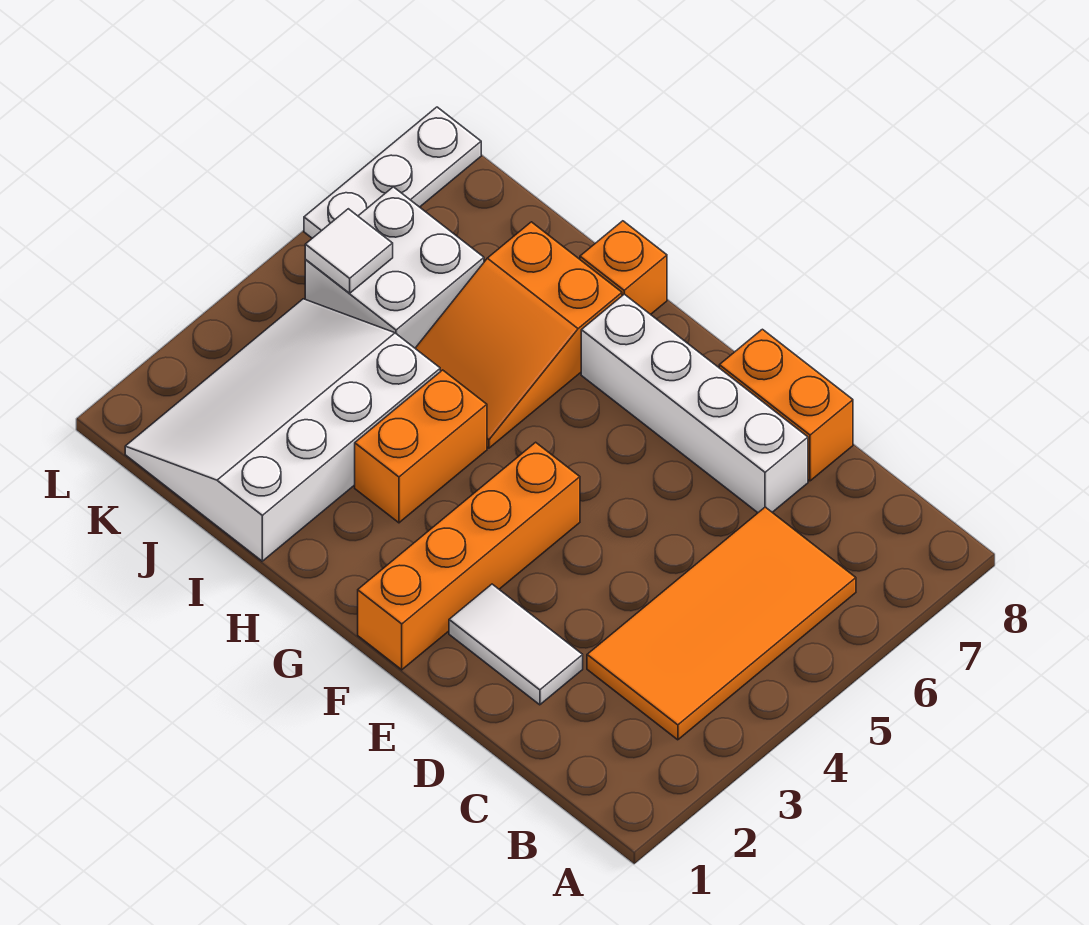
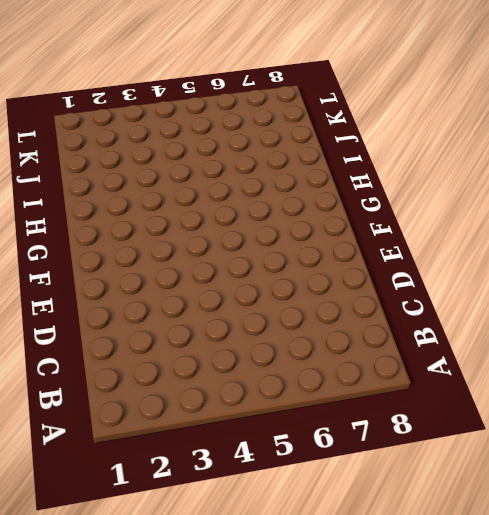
none -> orange 2x4 tile [587,507,856,740]
none -> white 1x2 tile [449,584,583,705]
none -> white 1x4 brick [581,294,808,513]

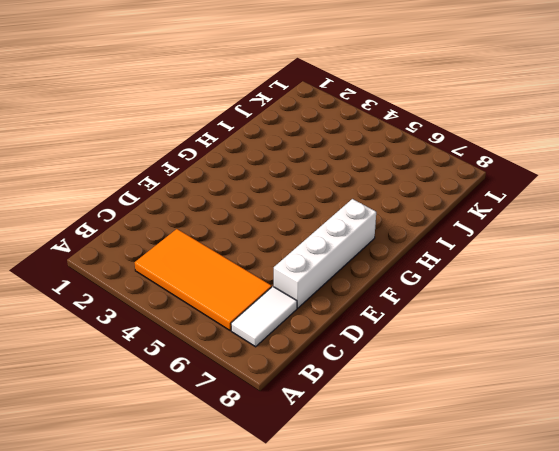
white 1x2 tile [231,287,297,347] -> white 1x2 tile moved to [449,584,583,705]
none -> orange 1x2 brick [719,329,853,481]
none -> orange 1x4 brick [358,442,580,670]
none -> orange 1x2 brick [355,370,487,523]

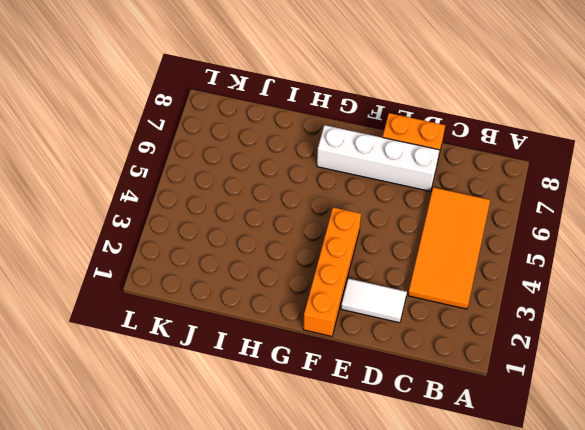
none -> orange 1x2 brick [355,370,487,523]
none -> orange 2x3 slope [415,222,622,448]
none -> orange 1x1 brick [580,221,667,314]

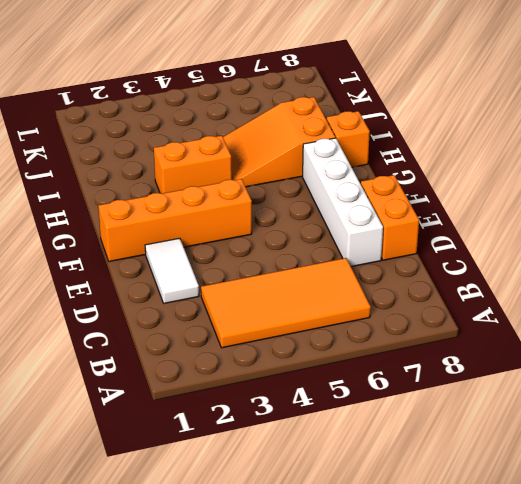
none -> white 3x4 slope [125,299,440,561]
none -> white 2x2 brick [305,187,484,348]
none -> white 1x3 plate [304,107,481,238]

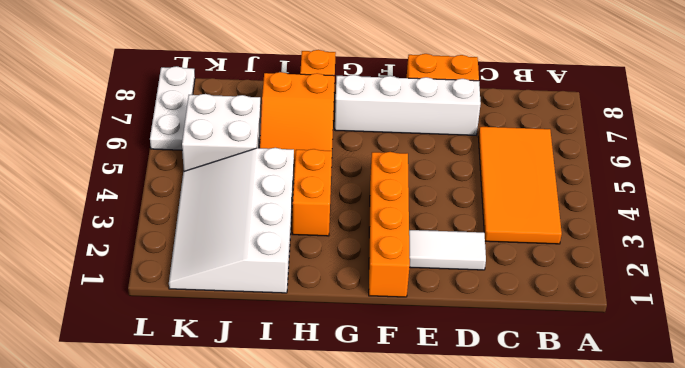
none -> white 1x1 tile [305,209,393,293]

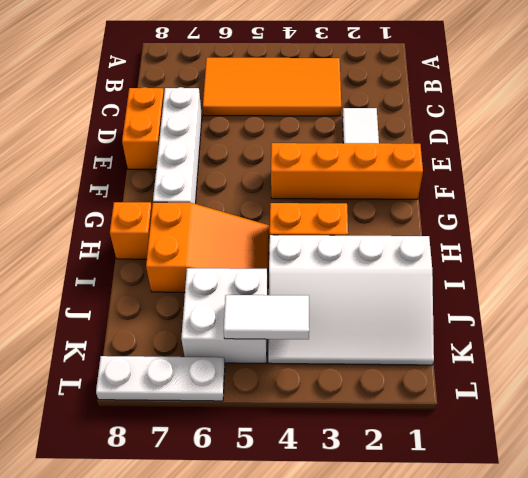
white 1x2 tile [224,295,309,339] -> white 1x1 tile [305,209,393,293]

